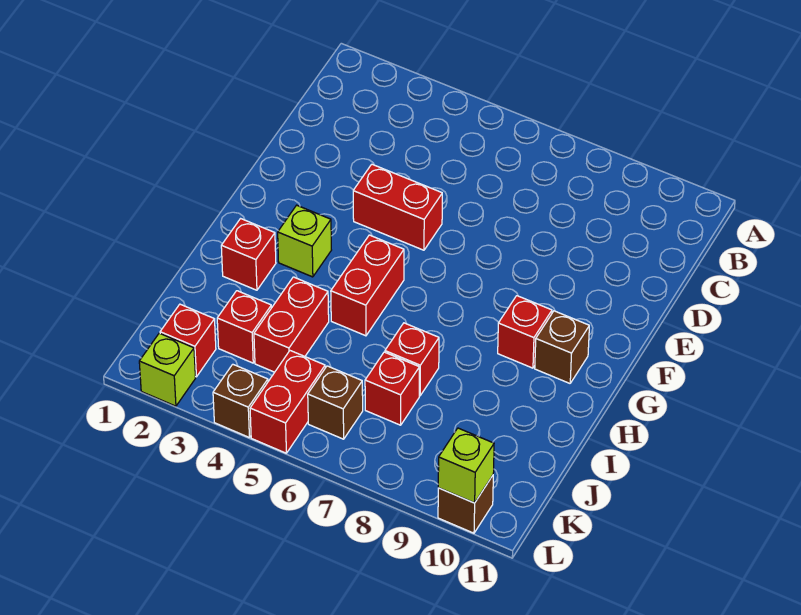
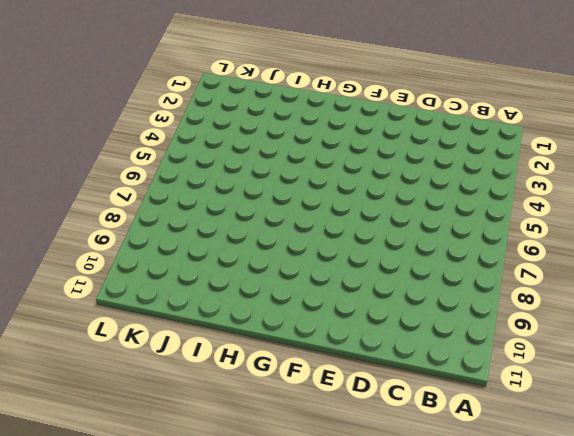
none -> red 1x2 brick [353,164,442,250]
none -> lime 1x1 brick [278,205,331,277]
none -> red 1x2 brick [331,235,404,336]

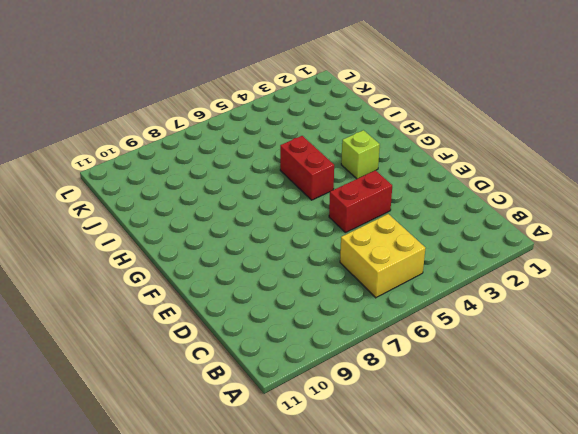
yellow 2x2 brick [340,214,425,298] -> none
none -> red 1x1 brick [498,296,552,368]
none -> brown 1x1 brick [535,311,589,383]
none -> red 1x1 brick [221,219,276,290]

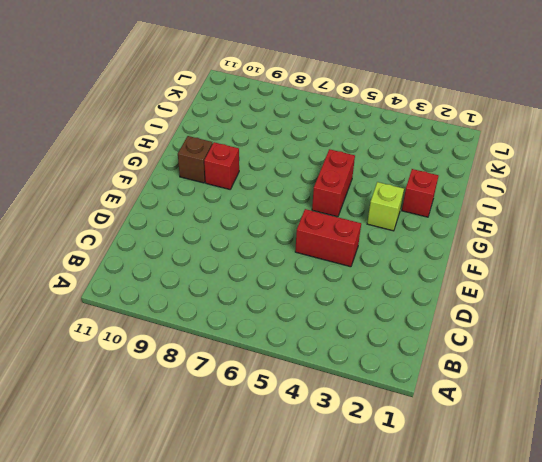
none -> red 1x2 brick [254,277,329,372]
none -> red 1x1 brick [385,323,439,396]
none -> red 1x1 brick [217,291,271,363]

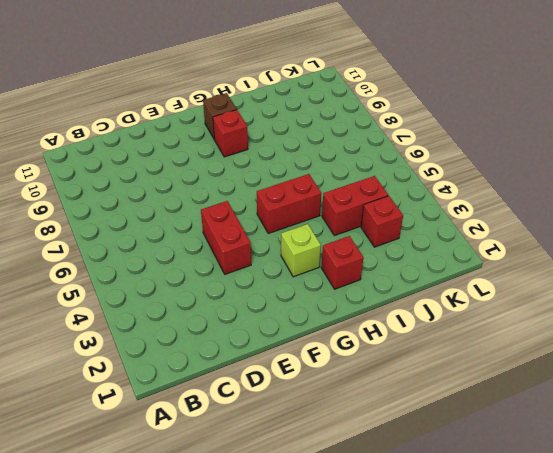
none -> red 1x1 brick [385,323,439,396]
none -> red 1x1 brick [365,352,419,425]
none -> red 1x1 brick [160,304,216,377]

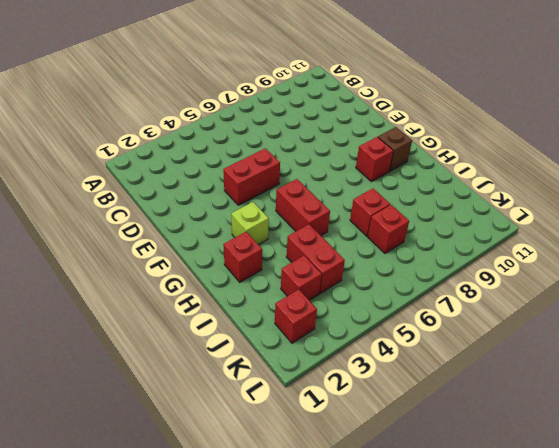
none -> red 1x2 brick [250,351,325,453]
none -> brown 1x1 brick [308,366,363,439]
none -> lime 1x1 brick [139,333,195,406]

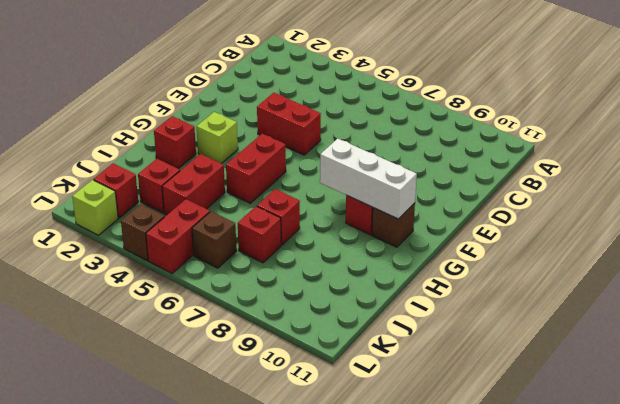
white 1x3 brick [320,138,417,219] -> none
none -> brown 1x1 brick [438,476,493,533]
none -> lime 1x1 brick [438,428,494,503]

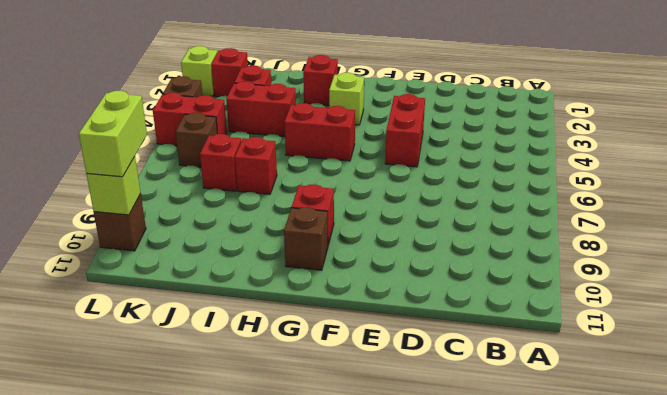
lime 1x2 brick [79,91,147,177] -> none

